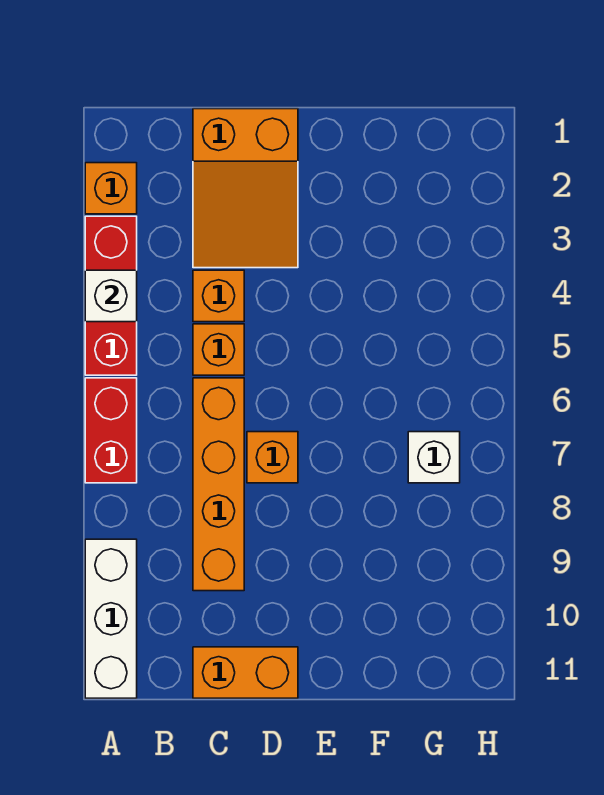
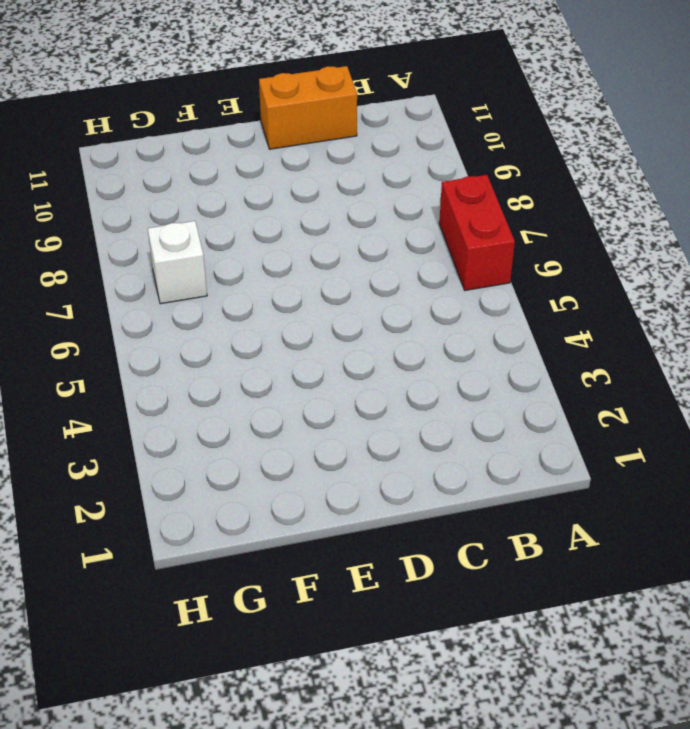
none -> orange 1x1 brick [85,163,137,214]
none -> red 1x3 brick [85,216,137,375]
none -> white 1x3 brick [85,539,137,698]

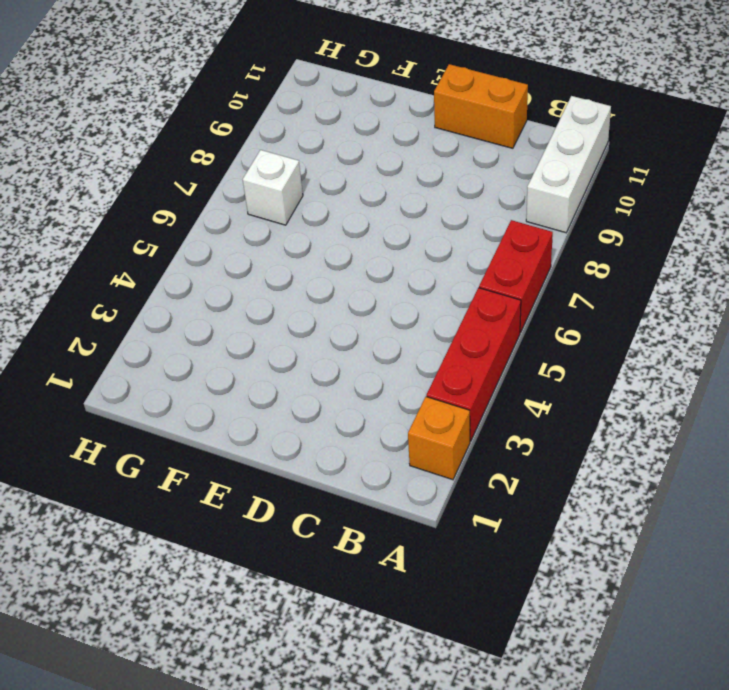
none -> orange 2x3 slope [193,109,298,268]
none -> orange 1x1 brick [193,270,244,322]
none -> orange 1x1 brick [193,324,244,375]

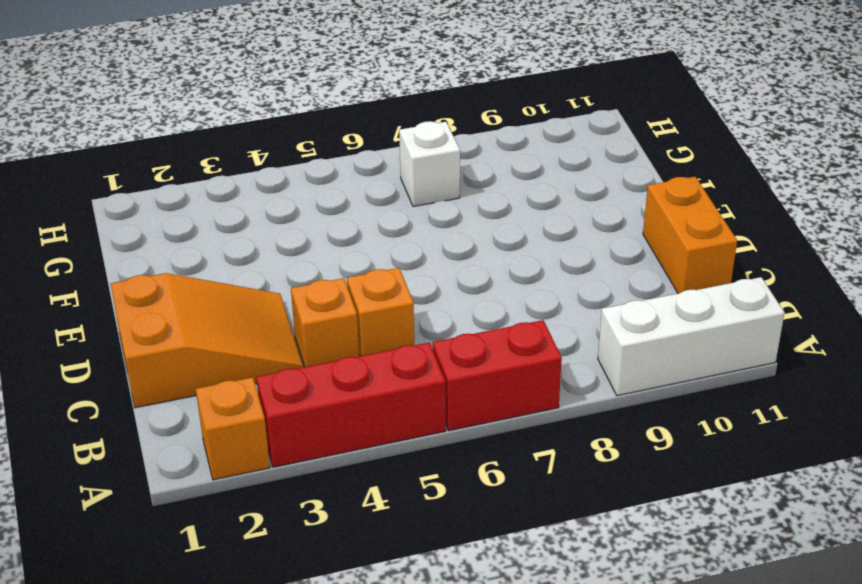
none -> orange 1x4 brick [193,378,244,591]
none -> orange 1x1 brick [247,432,298,483]
none -> white 1x1 brick [85,270,137,322]

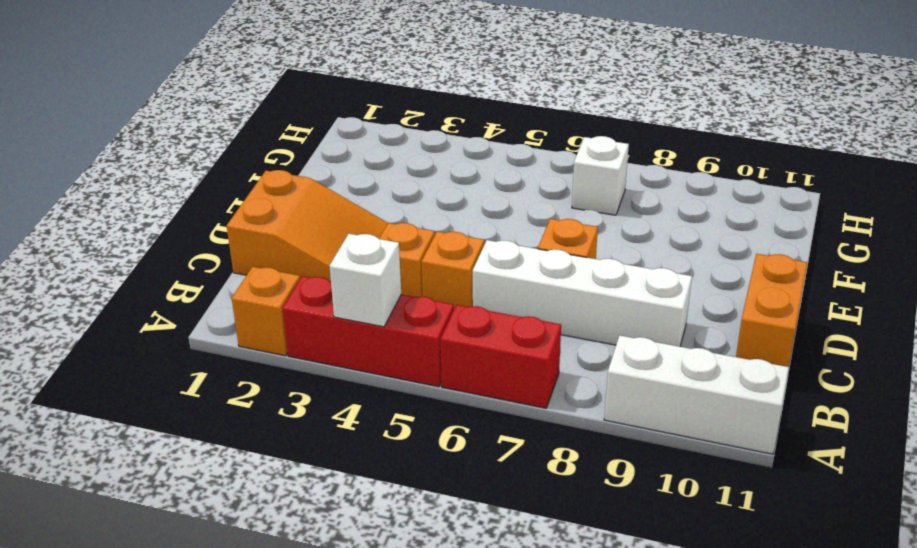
white 1x4 brick [473,240,692,347] -> orange 1x4 brick [193,378,244,591]

